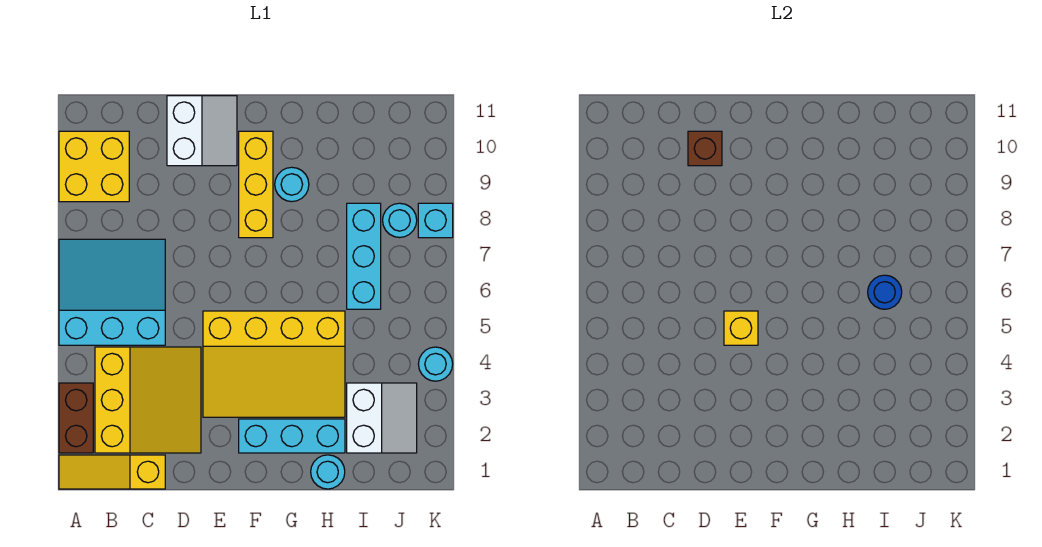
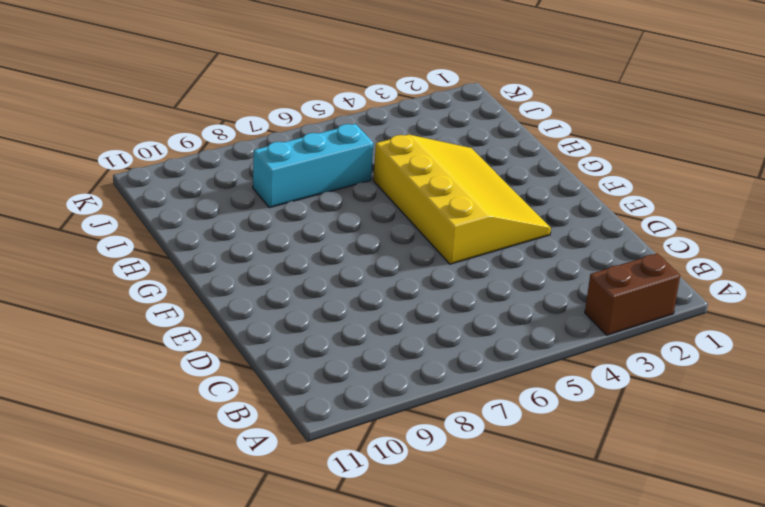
none -> yellow 1x3 slope [59,455,165,489]
none -> cyan 3x3 slope [59,239,165,345]
none -> yellow 2x2 brick [59,131,129,202]

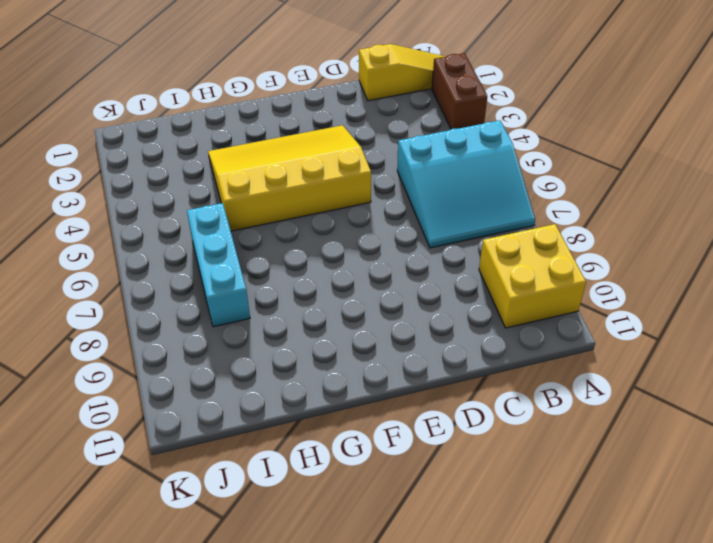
none -> yellow 3x3 slope [95,347,201,453]
none -> white 2x2 slope [167,96,237,166]
none -> cyan 1x3 brick [239,419,345,453]

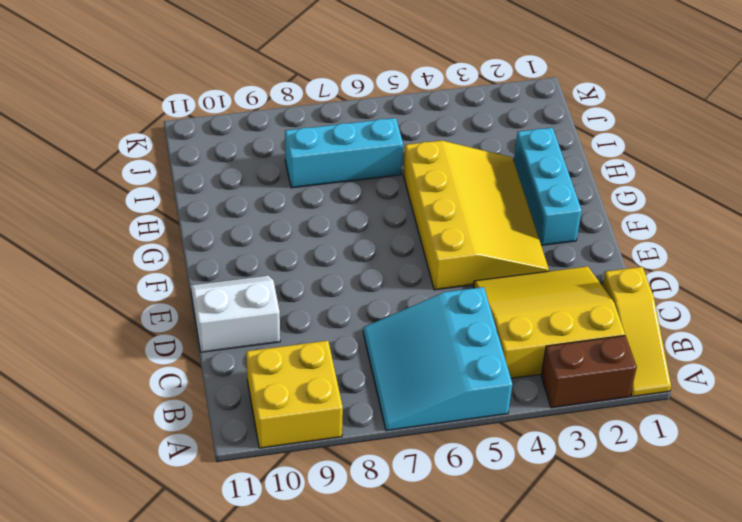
none -> yellow 1x3 brick [239,131,273,238]
none -> cyan 1x1 round brick [275,167,309,202]
none -> cyan 1x1 round brick [311,455,345,489]

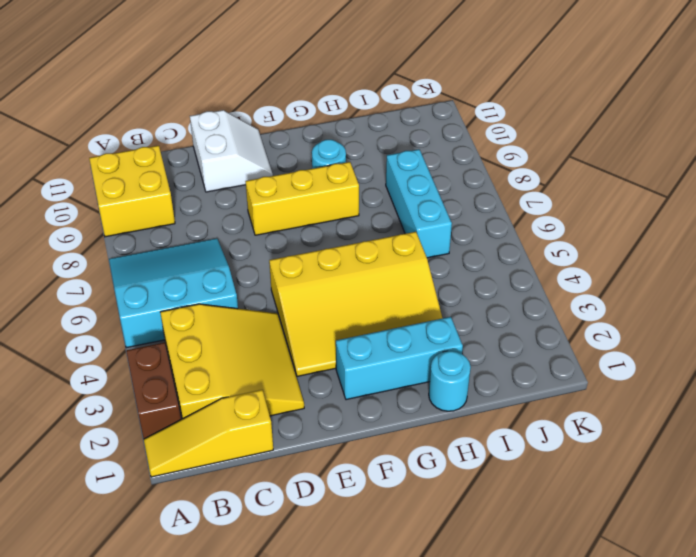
yellow 1x3 brick [246,162,359,235] -> yellow 1x3 brick turned to [239,131,273,238]
none -> white 2x2 slope [347,383,417,453]
none -> cyan 1x1 round brick [383,203,417,238]
none -> cyan 1x1 round brick [418,347,453,381]

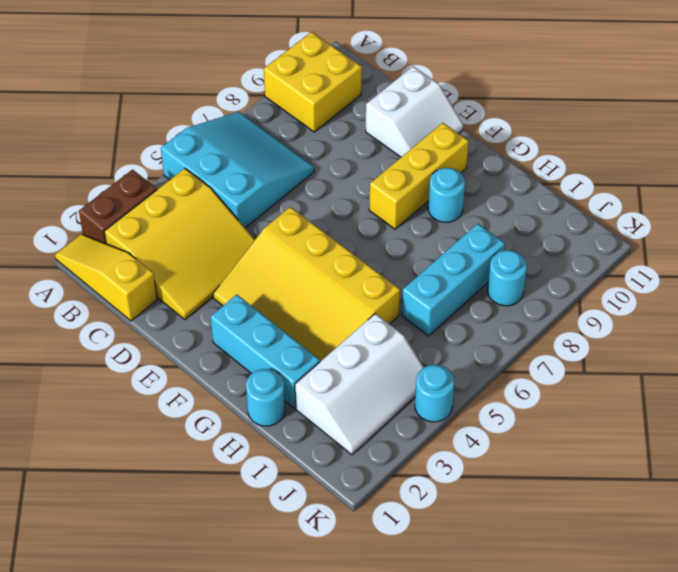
white 2x3 slope [295,314,424,455] -> white 2x2 slope [347,383,417,453]
none -> cyan 1x1 brick [418,203,453,238]
none -> brown 1x1 brick [688,131,722,166]
none -> yellow 1x1 brick [724,311,758,345]

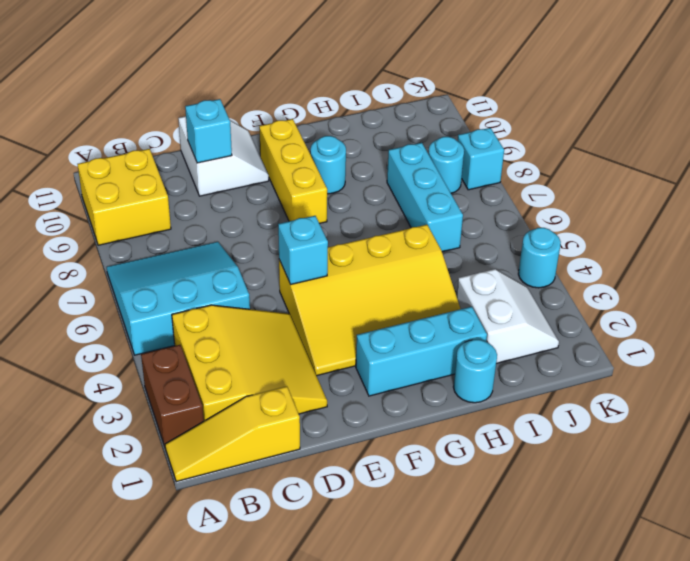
cyan 1x1 brick [185,99,232,163] -> brown 1x1 brick [688,131,722,166]
cyan 1x1 brick [278,216,328,284] -> yellow 1x1 brick [724,311,758,345]
none -> blue 1x1 round brick [868,275,902,309]

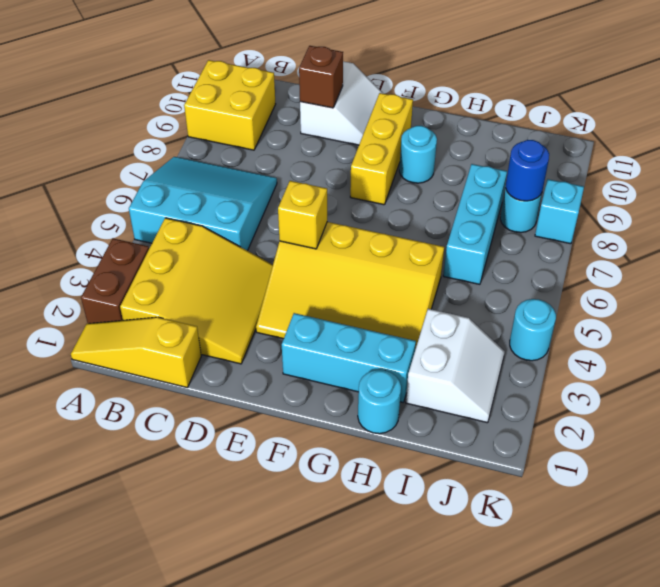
blue 1x1 round brick [506,140,549,201] -> blue 1x1 round brick moved to [868,275,902,309]

